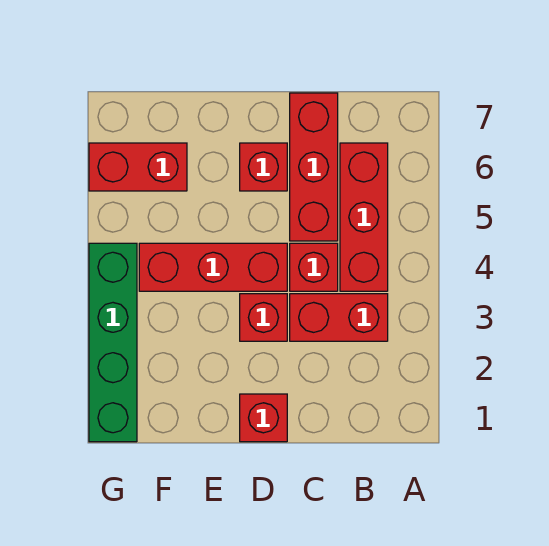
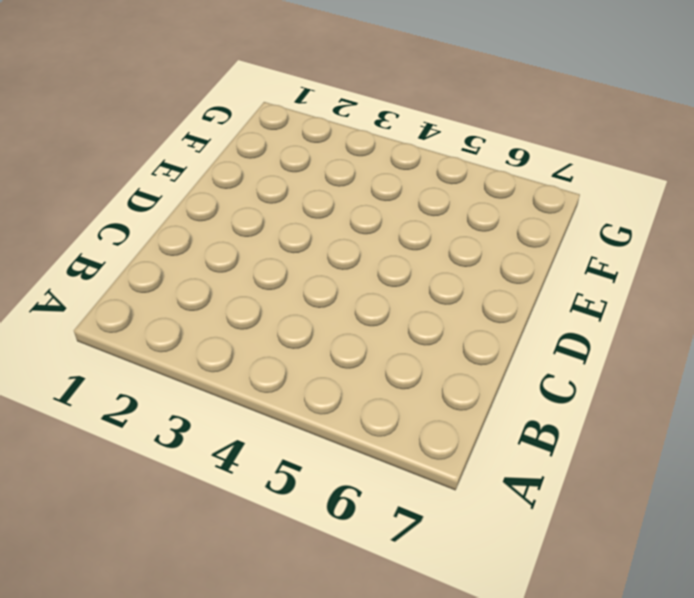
none -> red 1x2 brick [290,294,388,341]
none -> red 1x3 brick [340,143,388,291]

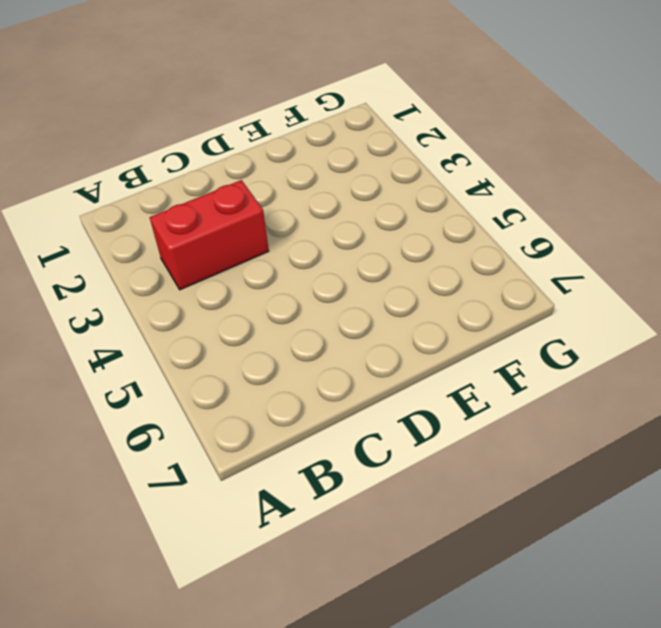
none -> red 1x3 brick [340,143,388,291]
none -> red 1x1 brick [290,243,338,291]

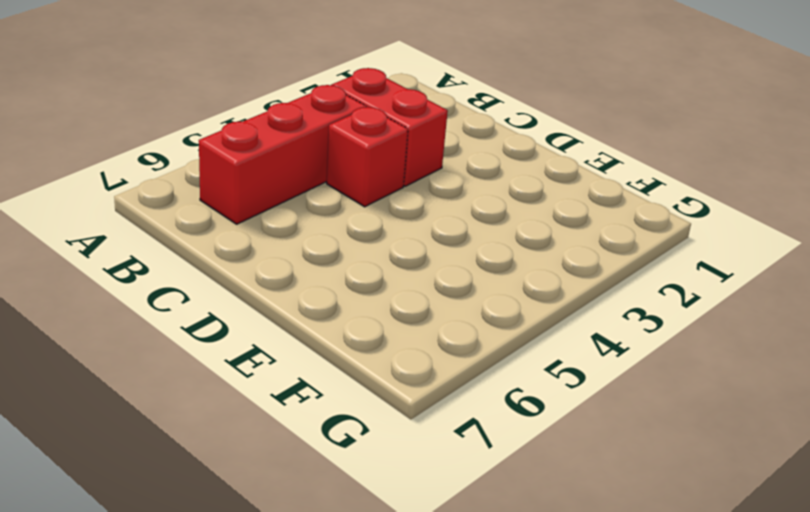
none -> red 1x3 brick [290,93,338,241]
none -> red 1x1 brick [240,394,287,442]

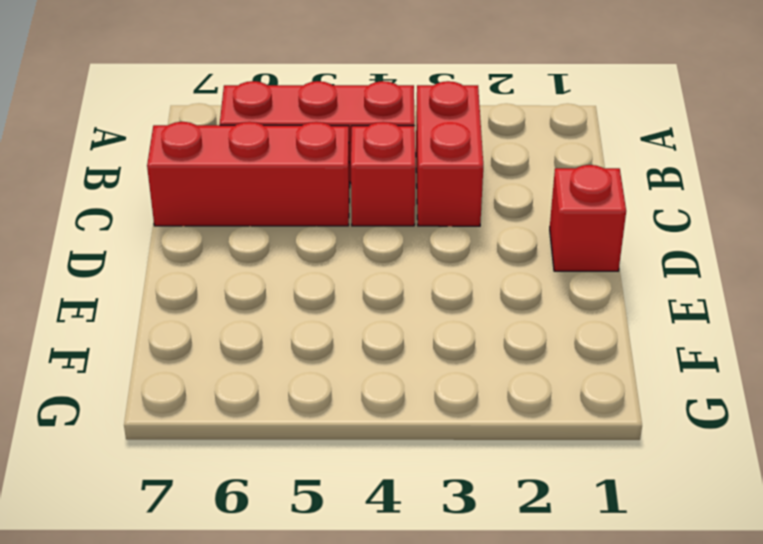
none -> red 1x1 brick [240,294,287,341]
none -> red 1x3 brick [139,243,287,291]

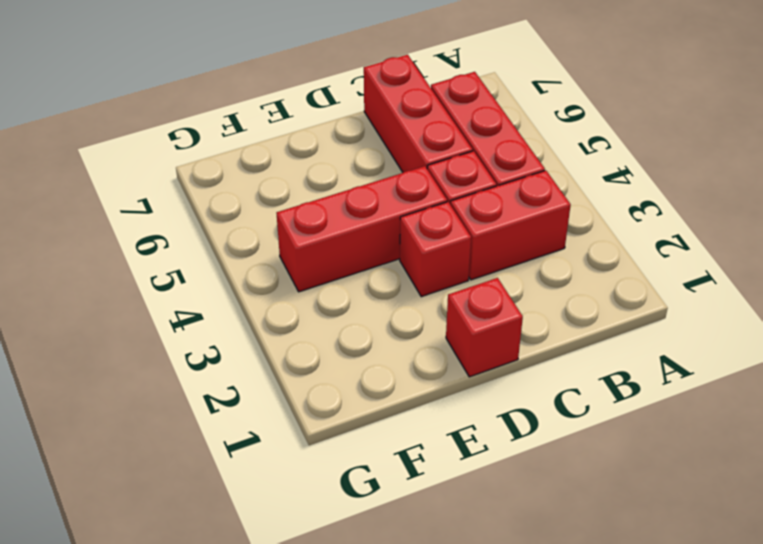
none -> red 1x1 brick [240,143,287,191]
none -> red 1x2 brick [89,143,187,191]

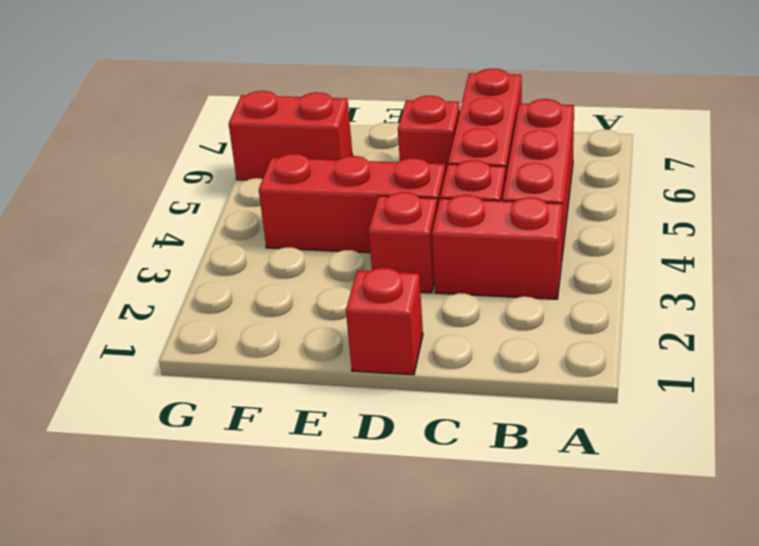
none -> green 1x4 brick [89,243,137,442]

